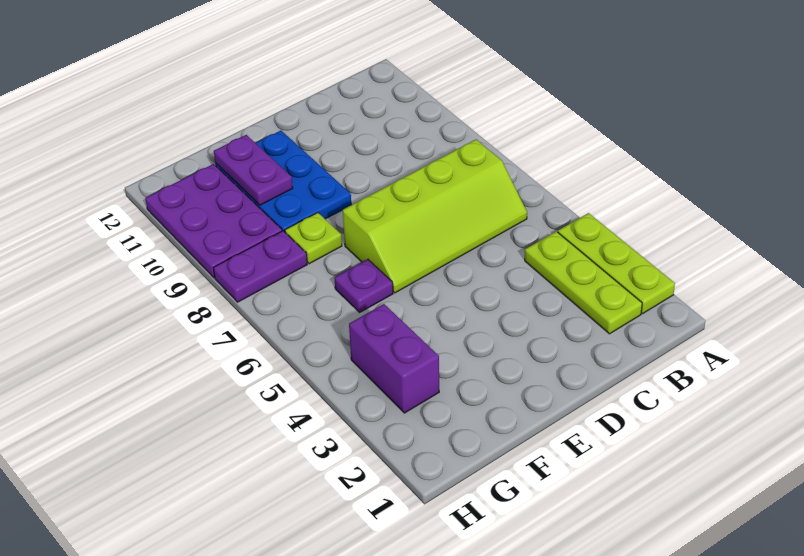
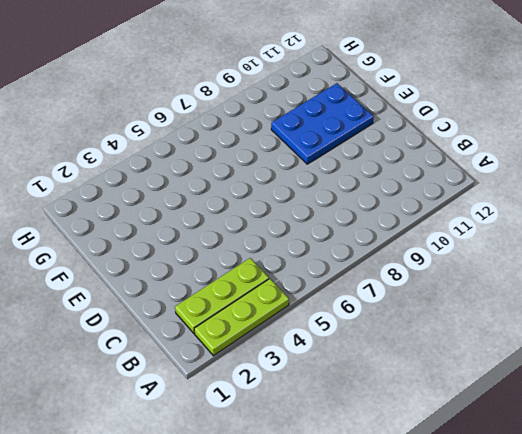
none -> lime 2x4 slope [343,140,527,293]
none -> purple 1x1 plate [334,259,393,312]

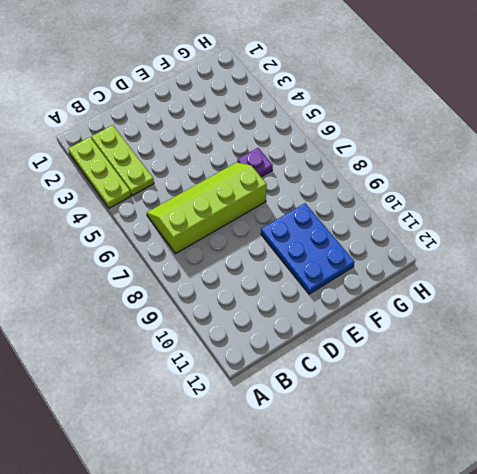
none -> lime 1x1 plate [285,213,342,264]
none -> purple 1x2 brick [349,304,439,413]

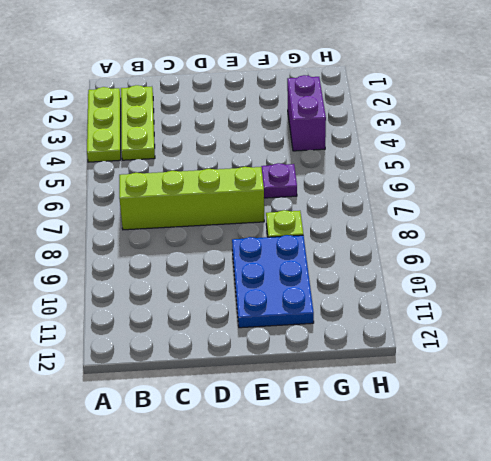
none -> purple 1x2 plate [214,231,307,302]
none -> purple 2x3 plate [145,164,282,278]

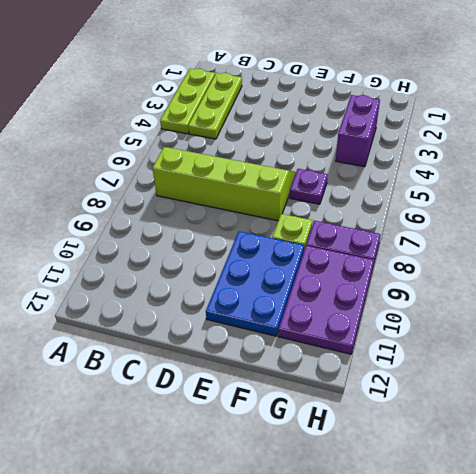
none -> purple 1x2 plate [214,135,293,205]

